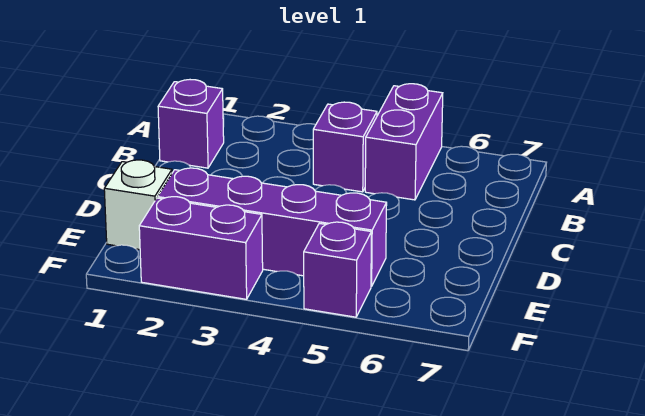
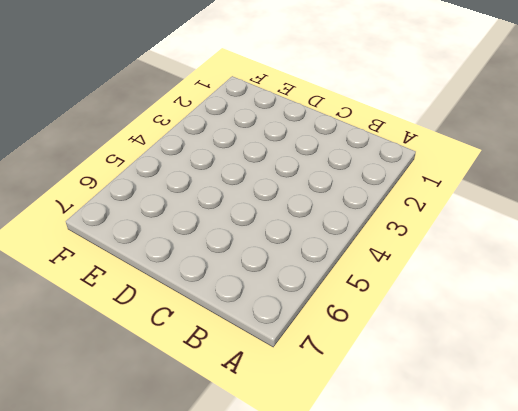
none -> purple 1x2 brick [365,84,443,200]
none -> purple 1x1 brick [158,80,224,168]

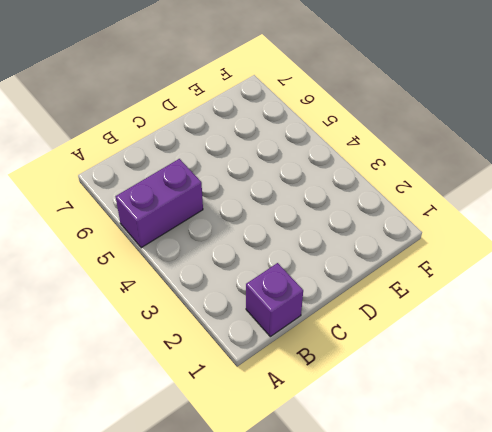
none -> purple 1x1 brick [313,102,377,192]
none -> white 1x1 brick [104,160,172,250]

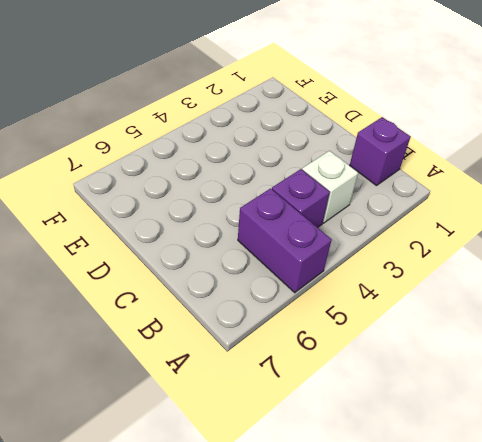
white 1x1 brick [302,151,358,223] -> white 1x1 brick moved to [104,160,172,250]
none -> purple 1x4 brick [158,168,387,287]
none -> purple 1x2 brick [139,197,263,299]

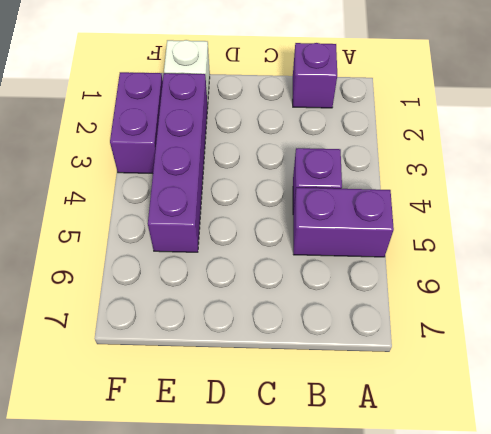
none -> purple 1x1 brick [304,222,371,317]

